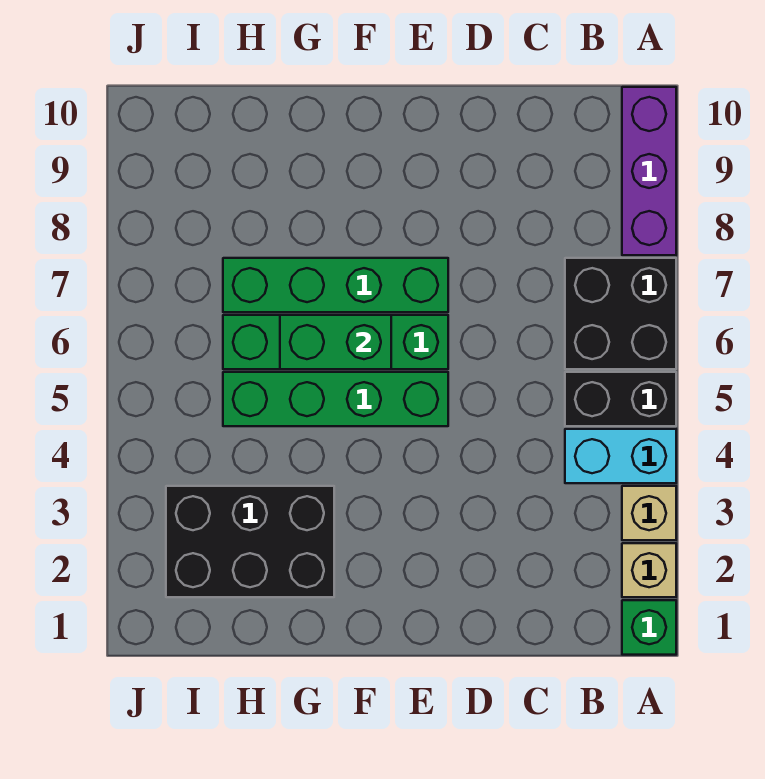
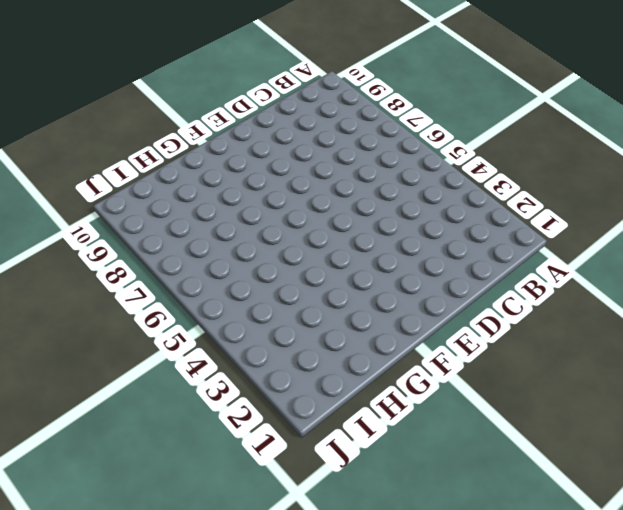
none -> green 1x1 brick [622,600,676,655]
none -> tan 1x1 brick [622,543,676,597]
none -> tan 1x1 brick [622,486,676,540]

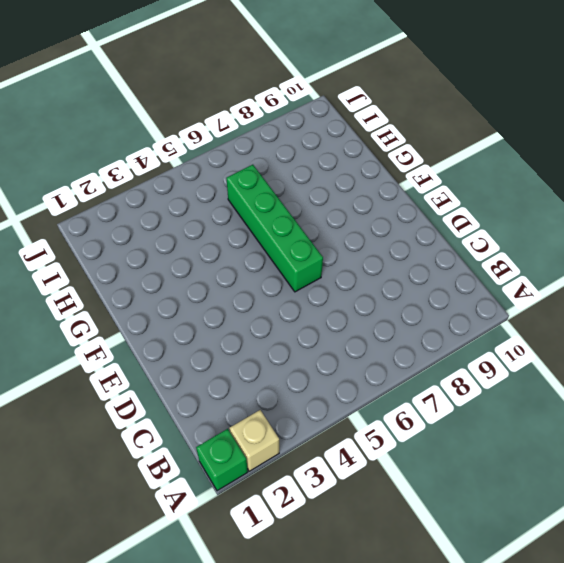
none -> tan 1x1 brick [622,486,676,540]
none -> cyan 1x2 brick [565,429,676,483]
none -> black 1x2 brick [565,372,676,426]

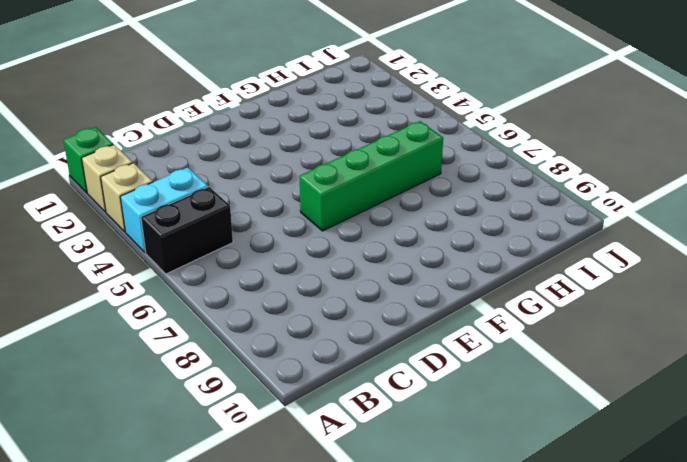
none -> black 2x2 brick [565,258,676,369]
none -> purple 1x3 brick [622,87,676,255]
none -> green 1x4 brick [223,372,448,426]

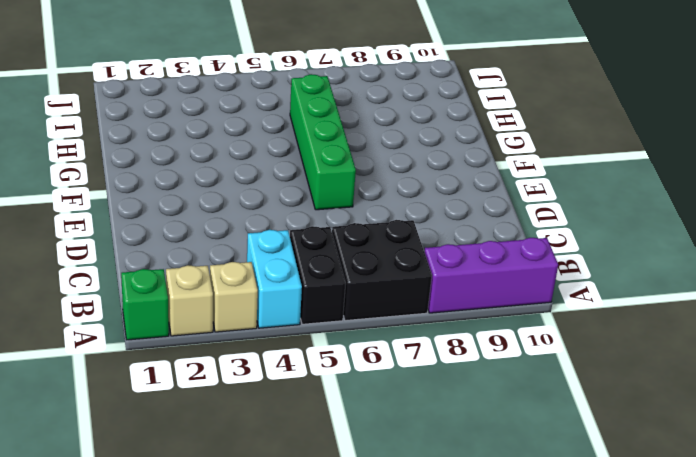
none -> green 1x4 brick [223,372,448,426]
none -> green 1x4 brick [223,258,448,312]
none -> black 2x3 brick [166,486,334,597]

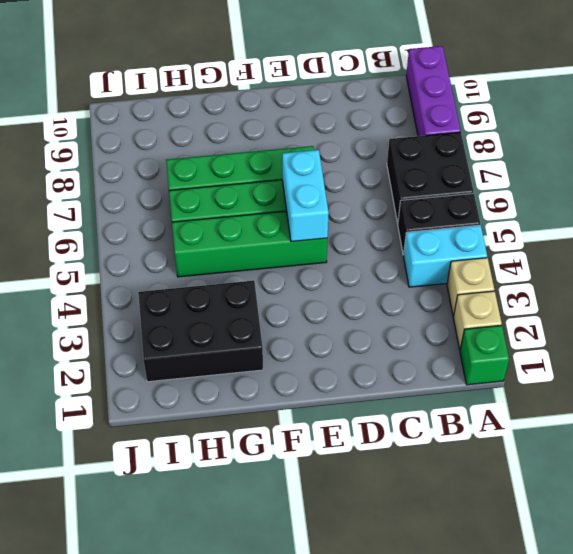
cyan 1x2 brick [282,150,329,242] -> none
none -> green 1x2 brick [280,315,391,369]

